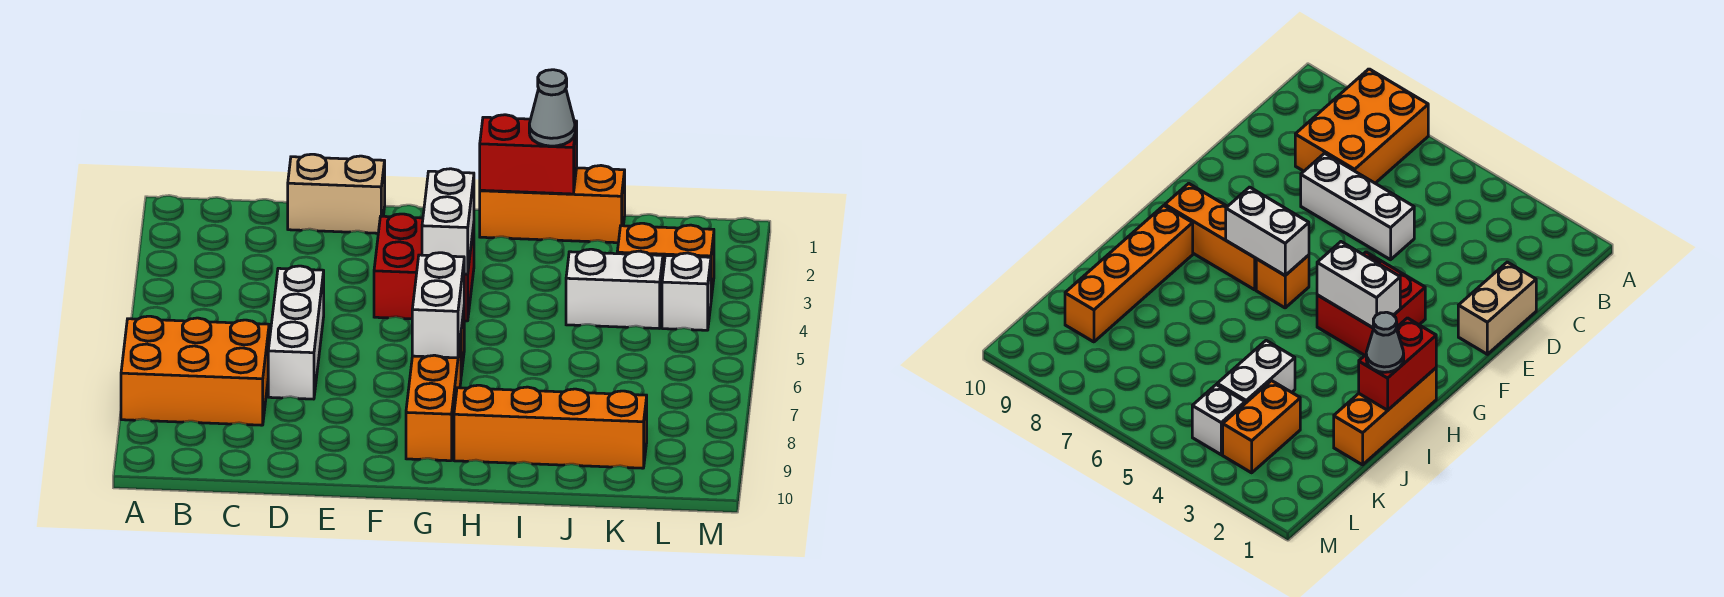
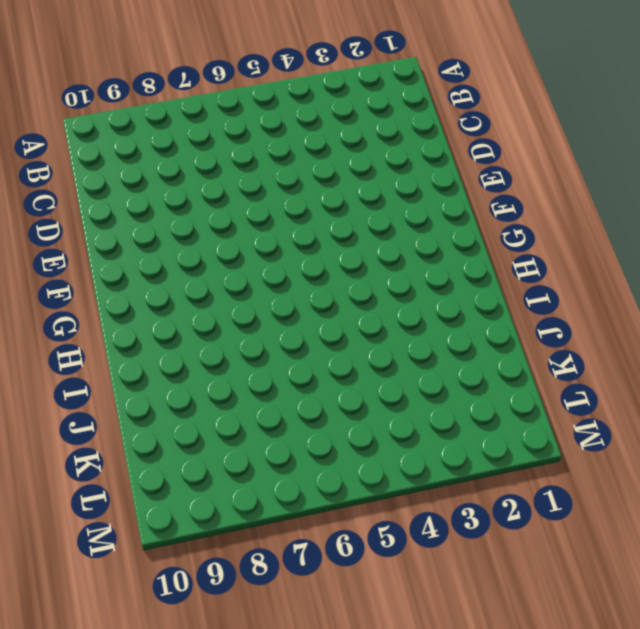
none -> orange 2x3 brick [121,316,269,425]
none -> tan 1x2 brick [288,154,385,233]
none -> white 1x3 brick [268,266,324,399]

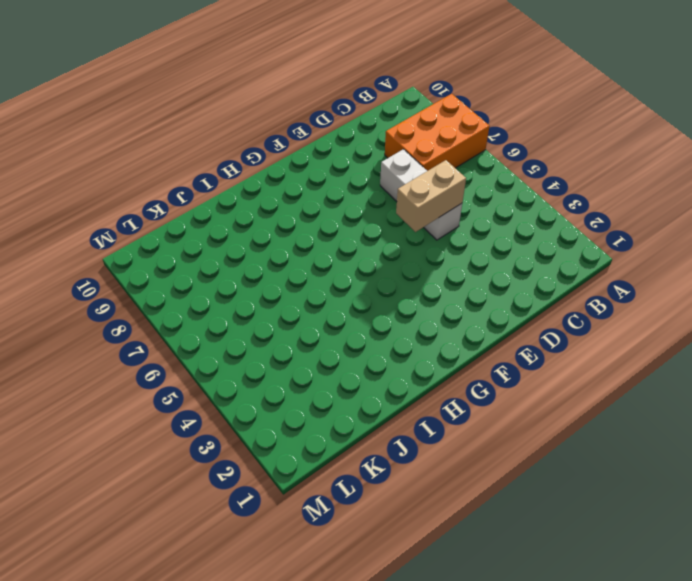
tan 1x2 brick [396,160,466,232] -> tan 1x2 brick moved to [288,154,385,233]
none -> red 2x2 brick [374,214,474,321]
none -> orange 1x1 brick [1256,255,1309,308]
none -> orange 1x3 brick [406,337,461,461]

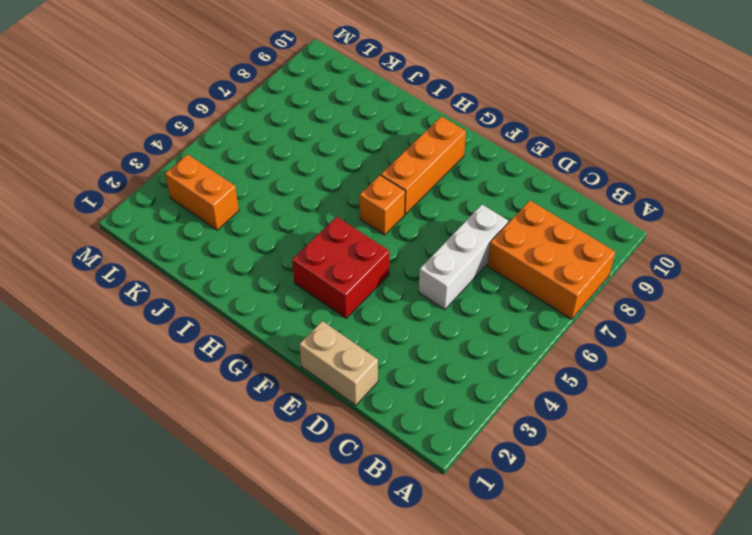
none -> orange 1x3 brick [480,166,625,243]
none -> orange 1x4 brick [454,385,647,468]
none -> white 1x2 brick [566,249,663,329]

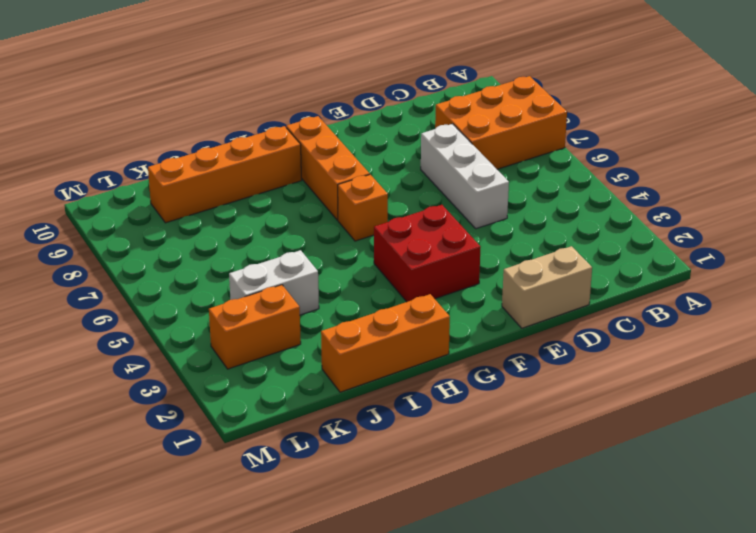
none -> white 1x1 brick [662,253,711,330]
none -> white 1x2 brick [422,169,474,274]
none -> white 1x2 brick [412,253,464,358]

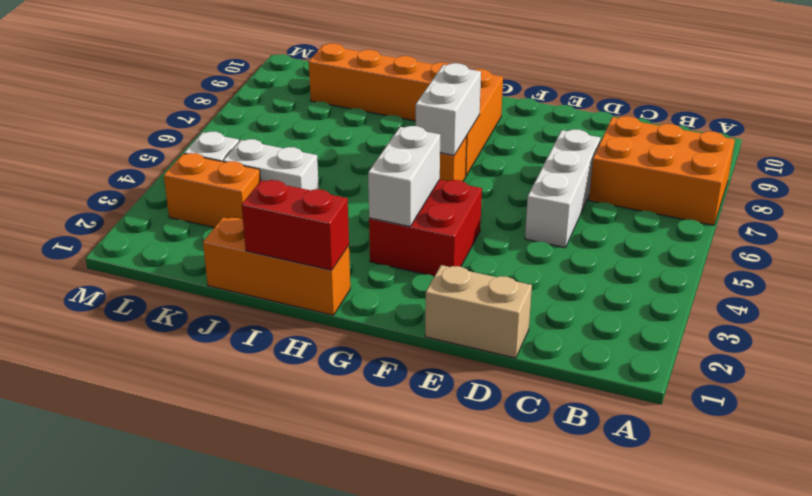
none -> grey 1x1 cone [529,70,575,146]

